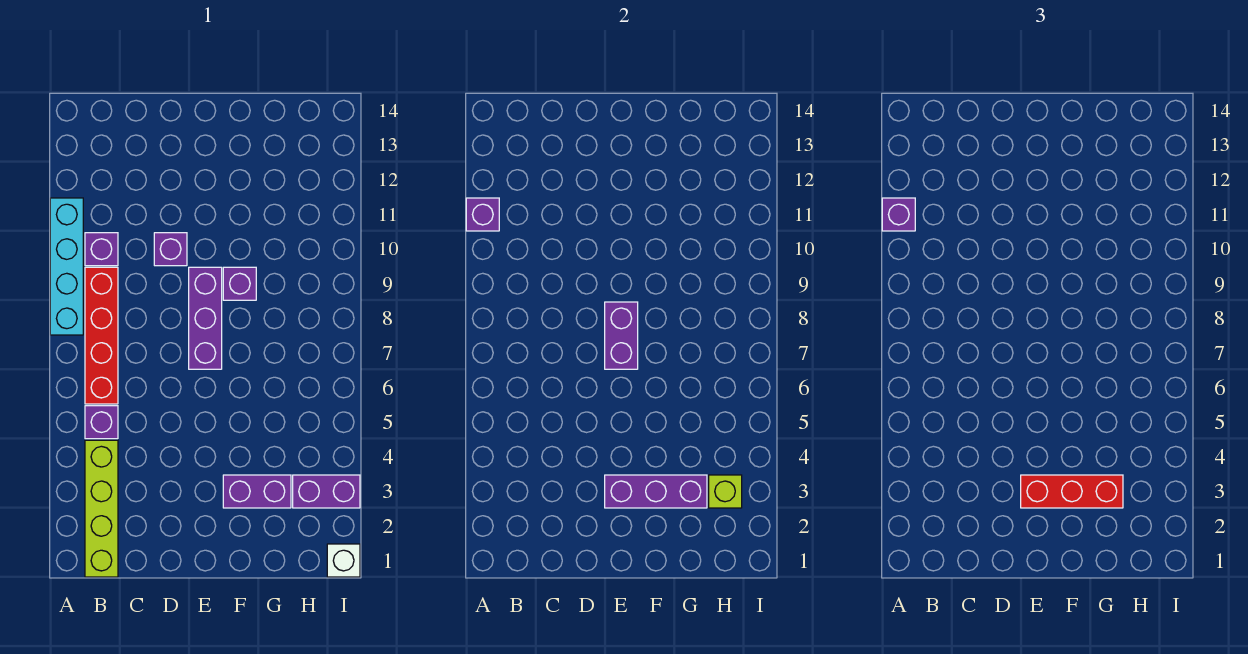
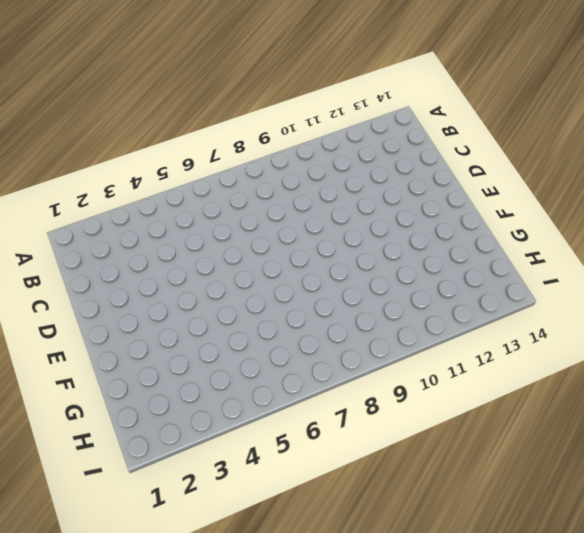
none -> cyan 1x4 brick [50,198,83,335]
none -> lime 1x4 brick [85,440,118,577]
none -> purple 1x1 brick [85,406,118,439]

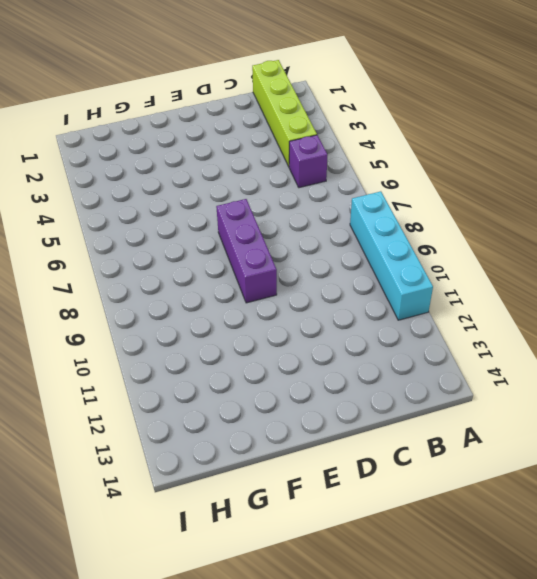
none -> red 1x4 brick [85,267,118,404]
none -> purple 1x1 brick [85,233,118,266]
none -> purple 1x1 brick [154,233,187,266]

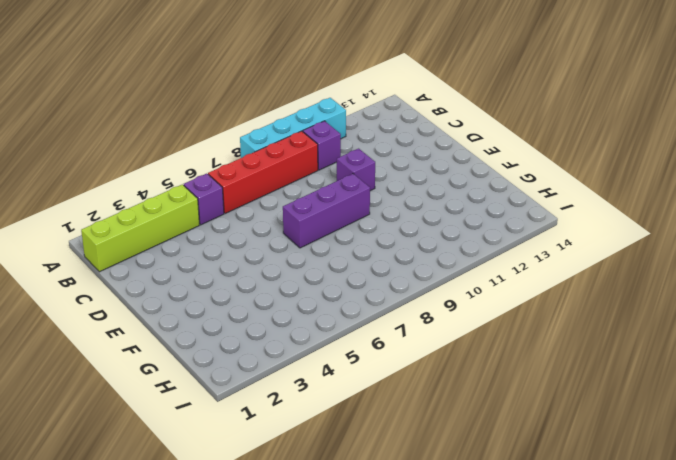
none -> purple 1x2 brick [223,475,291,508]
none -> purple 1x1 brick [223,267,256,300]
none -> purple 1x2 brick [293,475,360,508]

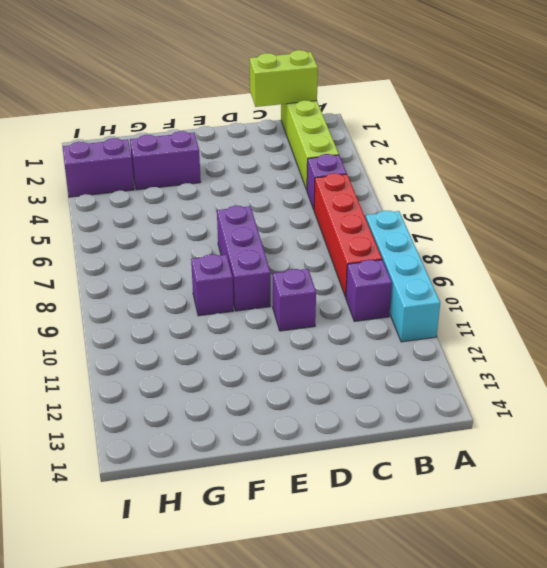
lime 1x2 brick [250,50,318,107] -> none
none -> white 1x1 brick [327,544,360,577]
none -> purple 1x1 brick [466,198,499,231]
none -> purple 1x3 brick [605,475,707,508]

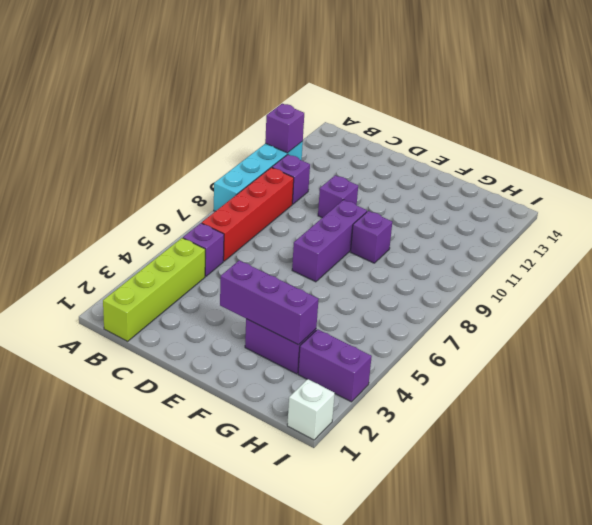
none -> purple 1x2 brick [605,302,638,369]
none -> lime 1x1 brick [709,475,742,508]
none -> purple 1x1 brick [882,198,915,231]

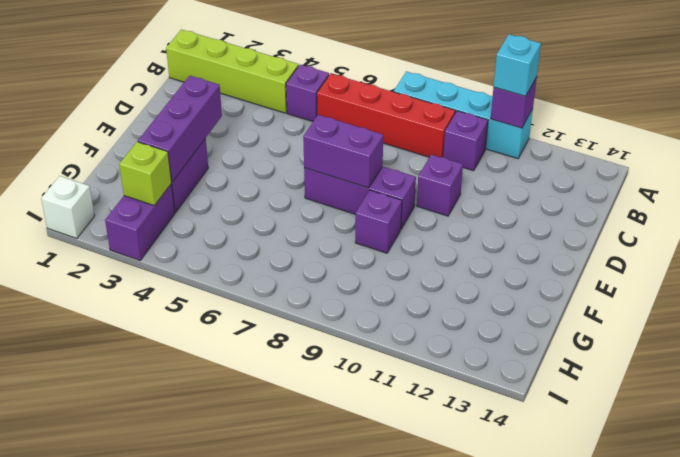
cyan 1x1 brick [494,34,541,96] -> purple 1x1 brick [882,198,915,231]
none -> red 1x3 brick [1021,475,1123,508]

